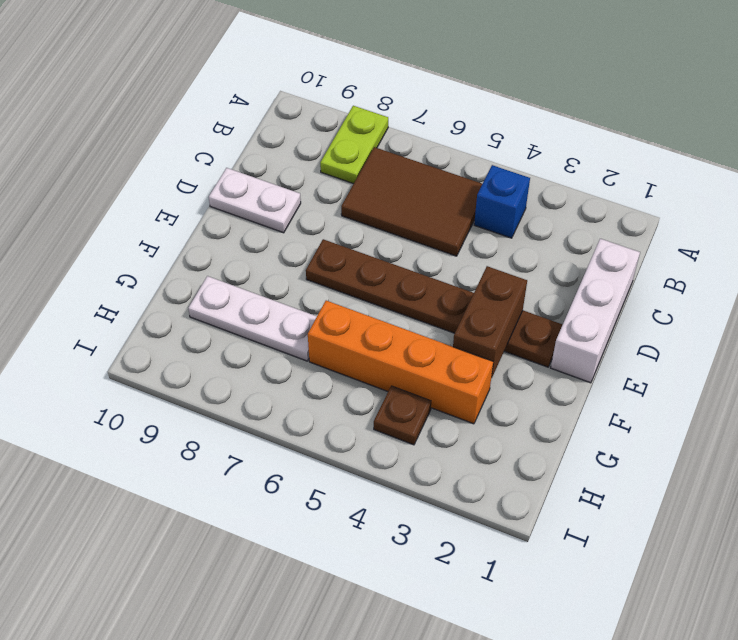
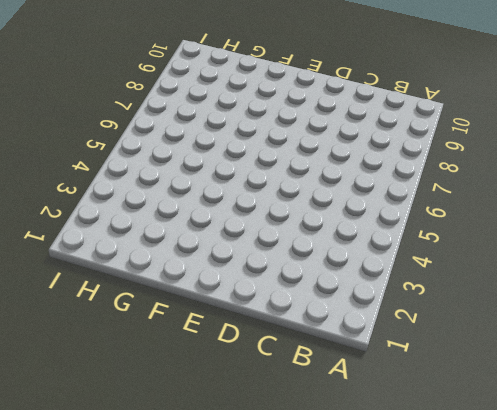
none -> lime 1x2 plate [320,106,388,184]
none -> blue 1x1 brick [474,165,530,238]

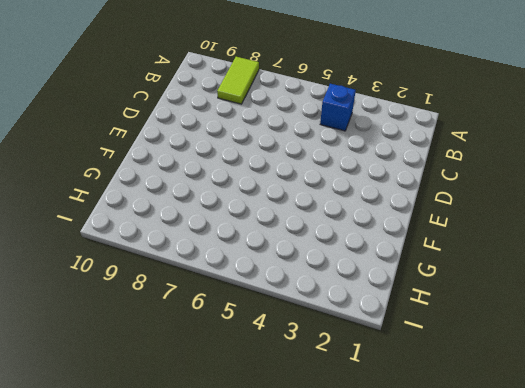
lime 1x2 tile [217,57,259,104] -> lime 1x2 plate [320,106,388,184]
none -> brown 2x3 tile [341,147,482,256]
none -> white 1x3 brick [551,239,640,383]

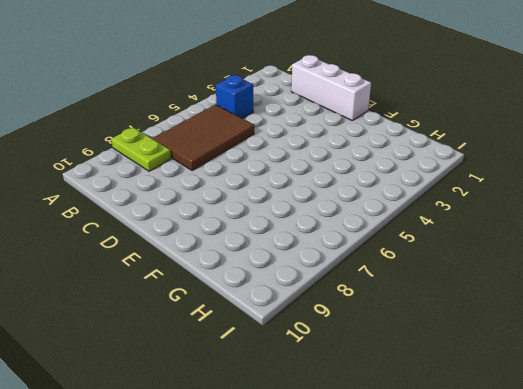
none -> white 1x2 plate [209,168,301,233]
none -> brown 1x6 plate [306,239,563,367]

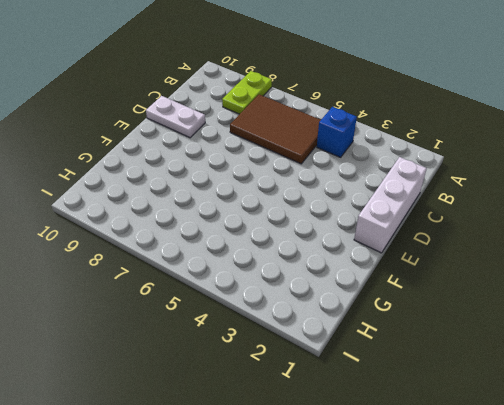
none -> brown 1x6 plate [306,239,563,367]
none -> orange 1x4 brick [308,301,493,424]

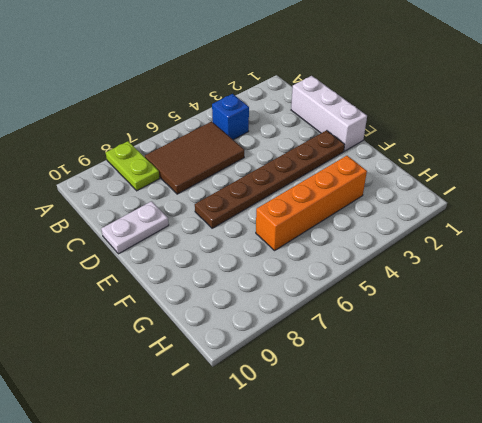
none -> white 1x3 plate [188,276,317,361]
none -> brown 1x1 plate [374,386,431,445]

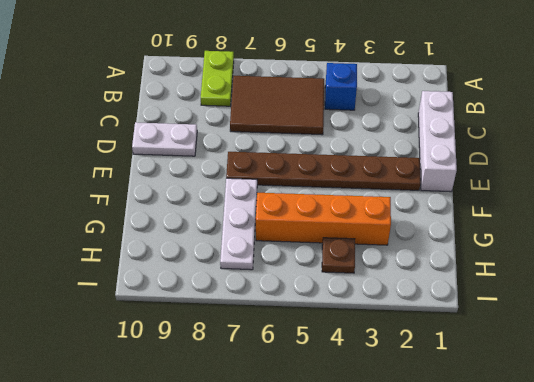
white 1x3 plate [220,178,257,270] -> white 1x3 plate turned to [188,276,317,361]
none -> brown 1x2 brick [453,266,527,378]

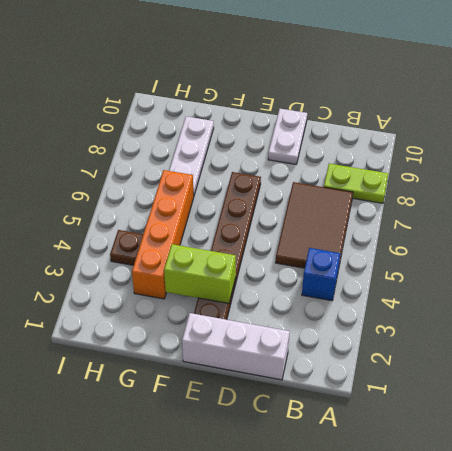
lime 1x2 brick [164,244,236,303] -> brown 1x2 brick [453,266,527,378]

